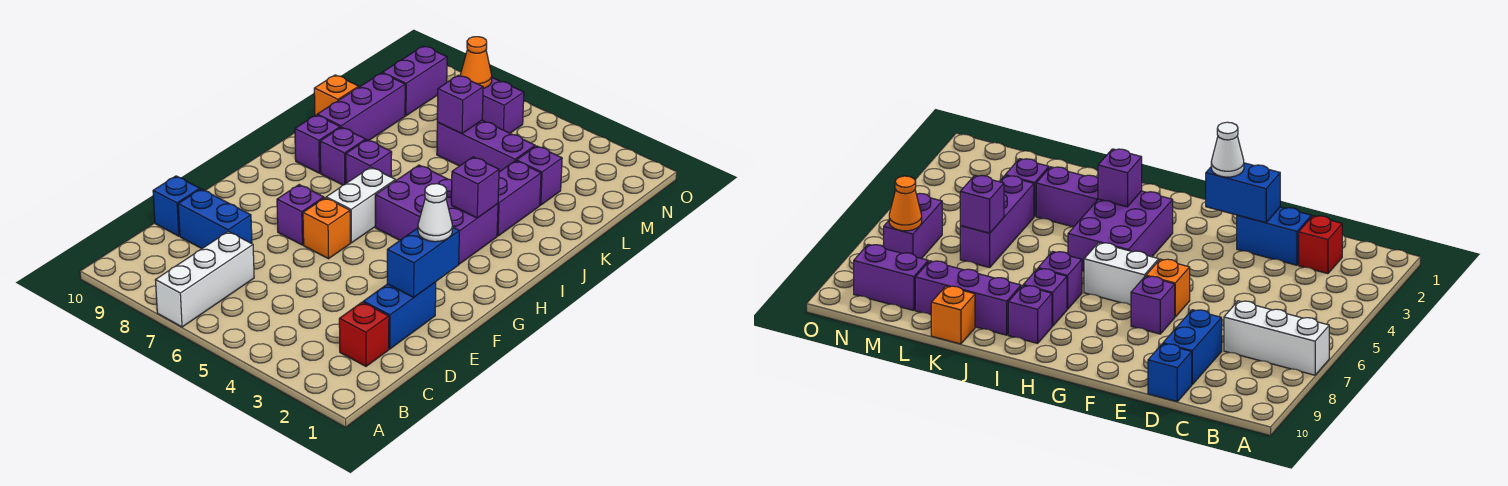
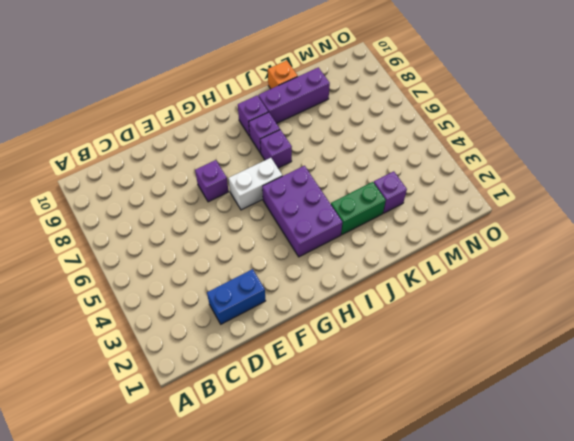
green 1x2 brick [331,182,386,235] -> purple 1x2 brick [497,161,541,236]
none -> white 1x3 brick [155,231,254,327]
none -> red 1x1 brick [339,302,389,366]
none -> blue 1x2 brick [178,189,252,249]

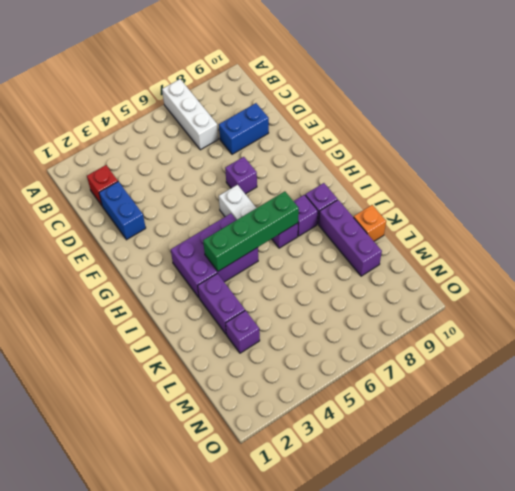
green 1x4 brick [203,191,299,271] -> none
none -> blue 1x1 brick [153,176,200,236]
none -> orange 1x1 brick [303,198,350,259]
none -> purple 1x3 brick [437,120,535,172]

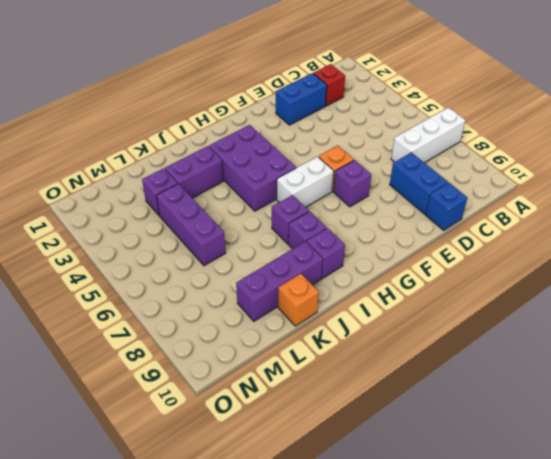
none -> purple 1x2 brick [382,46,447,116]
none -> purple 1x2 brick [482,78,524,133]
none -> blue 1x2 brick [387,228,459,297]

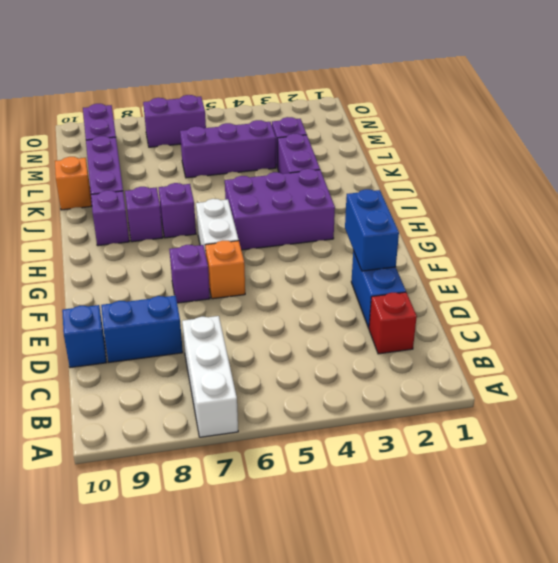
none -> purple 1x1 brick [451,157,499,218]
none -> purple 1x1 brick [437,75,483,134]
none -> orange 1x1 cone [460,37,492,88]

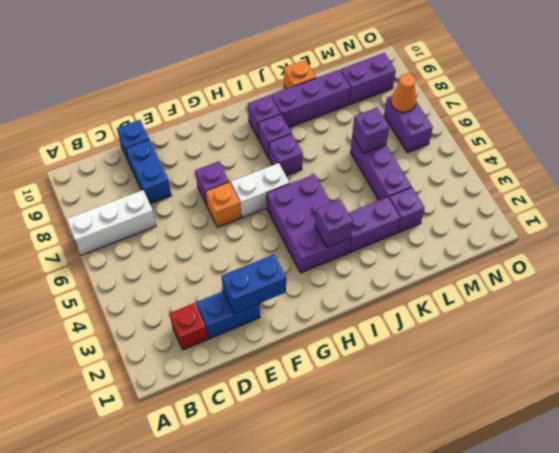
none -> white 1x1 cone [418,184,453,242]

